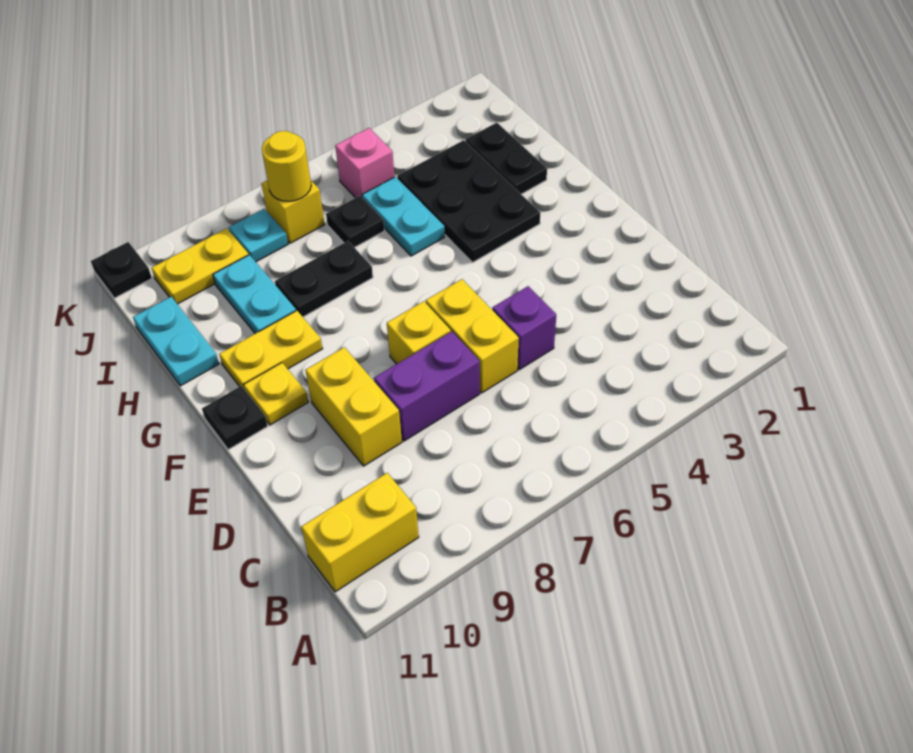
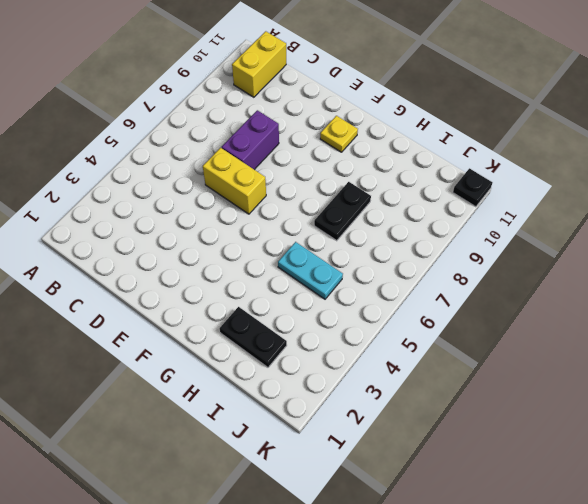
none -> purple 1x1 brick [492,286,556,370]
none -> yellow 1x2 brick [305,347,402,466]
none -> yellow 1x1 brick [387,301,451,364]

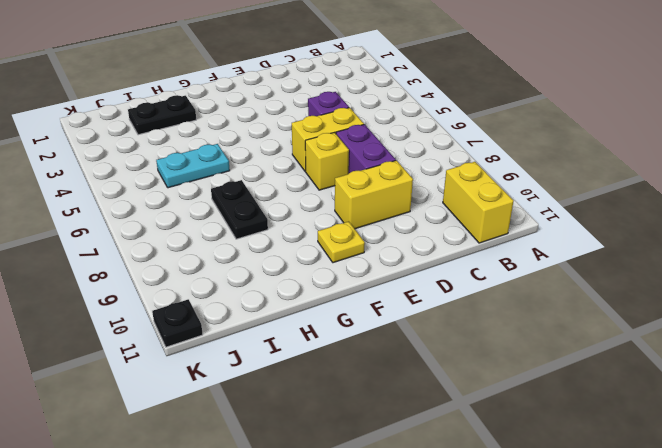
none -> black 1x1 plate [202,386,268,450]
none -> black 2x3 plate [397,140,540,262]
none -> yellow 1x2 plate [219,311,322,388]

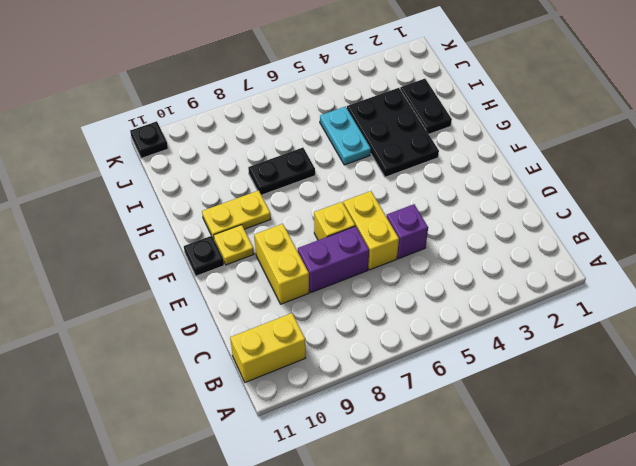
none -> cyan 1x2 plate [213,255,296,334]
none -> cyan 1x2 plate [133,297,219,386]
none -> black 1x1 plate [326,196,384,248]

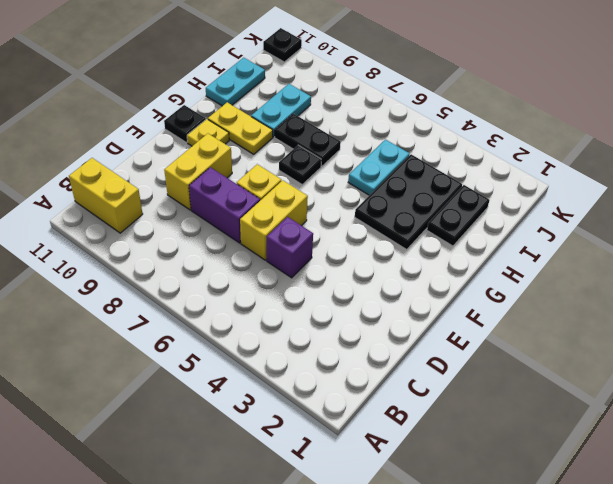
black 1x1 plate [279,145,321,184] -> black 1x1 plate moved to [326,196,384,248]
none -> pink 1x1 brick [335,128,394,198]
none -> yellow 1x1 brick [261,180,325,243]
none -> cyan 1x1 plate [229,209,288,262]

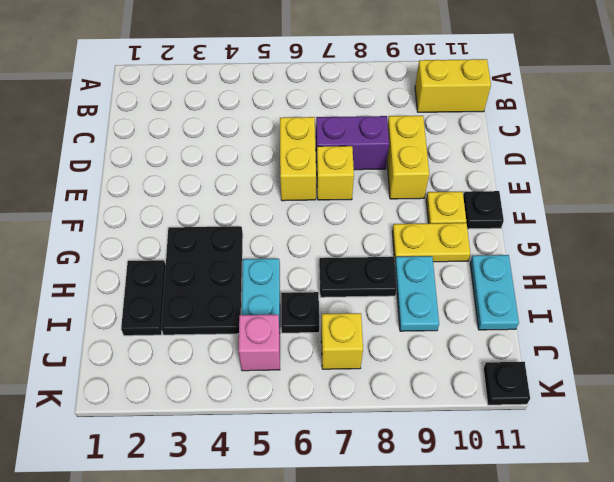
none -> purple 1x1 brick [492,286,556,370]
none -> cyan 1x1 plate [229,209,288,262]
none -> yellow 1x2 plate [152,228,249,304]

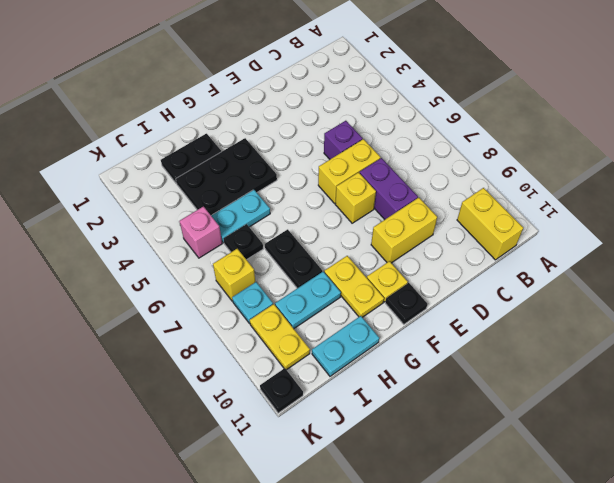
none -> yellow 1x1 round brick [262,131,311,201]

